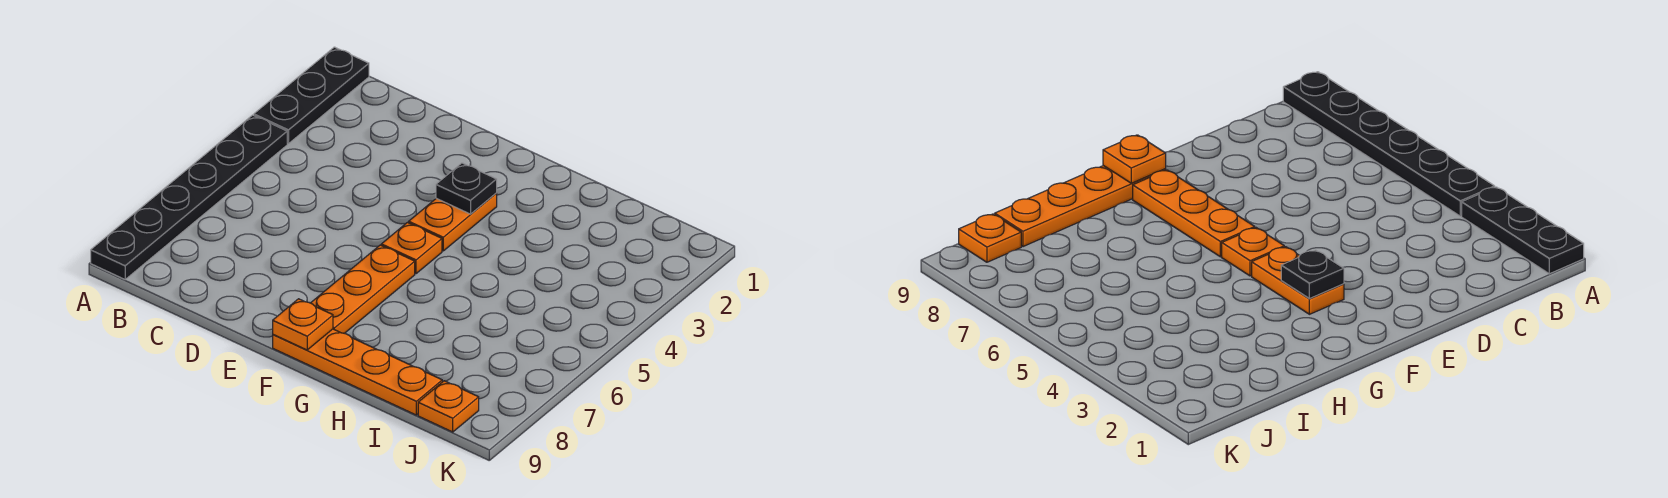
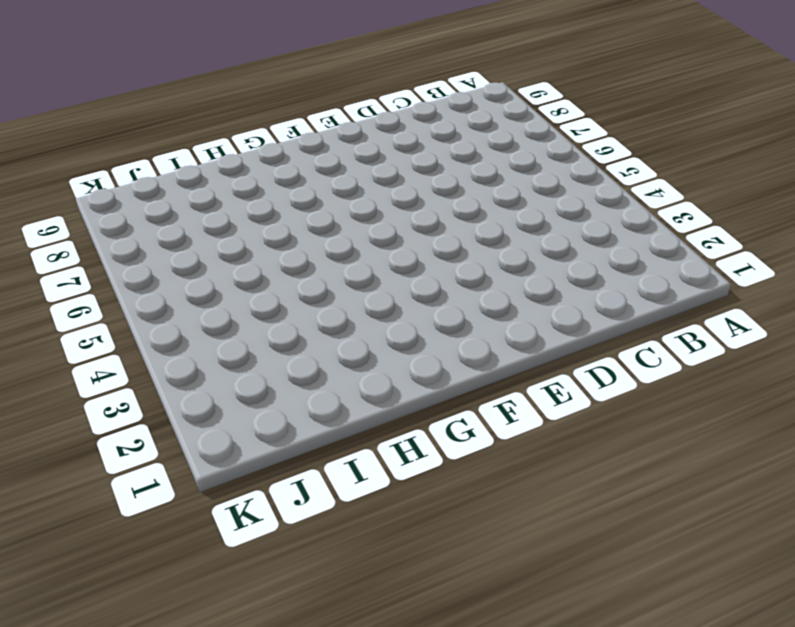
none -> black 1x3 plate [254,47,369,144]
none -> black 1x6 plate [91,115,287,279]

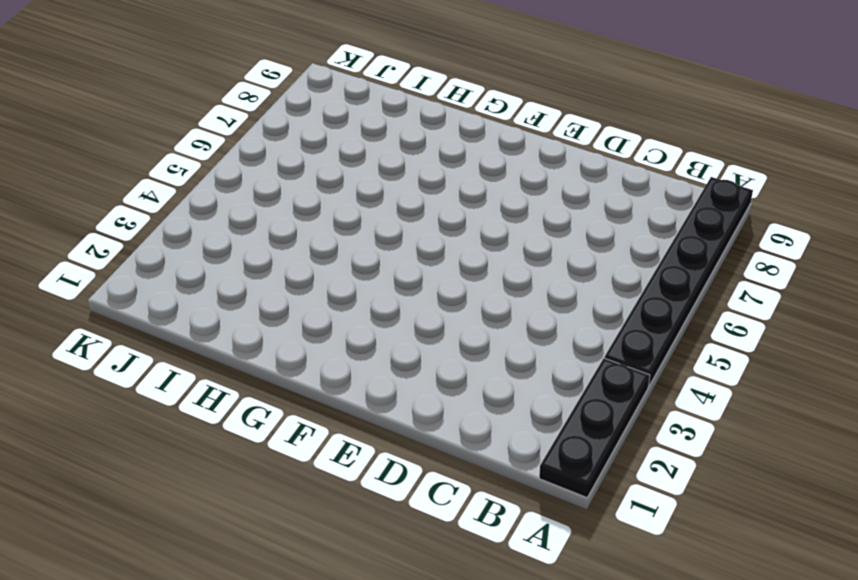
none -> orange 1x2 plate [409,193,497,251]
none -> orange 1x1 plate [381,223,442,274]

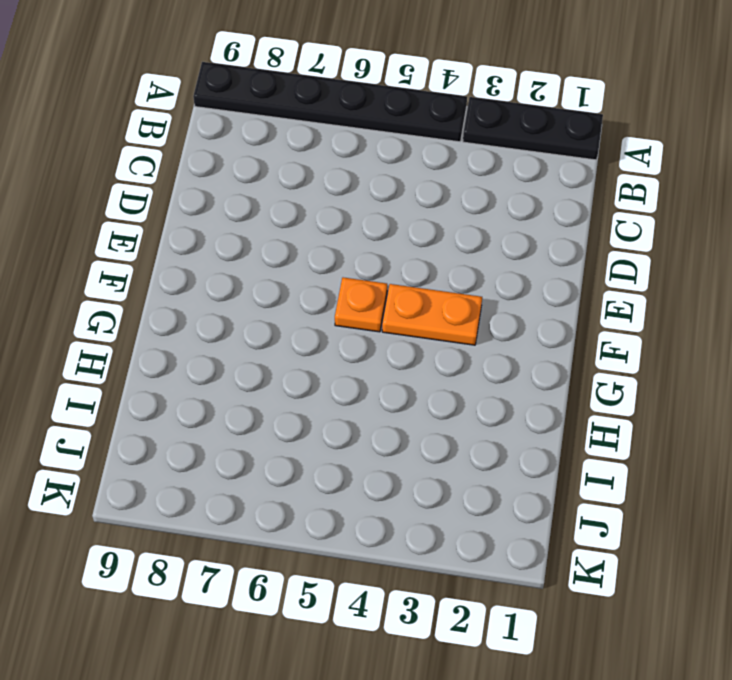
none -> orange 1x3 plate [311,245,415,333]
none -> orange 1x4 plate [273,329,442,415]

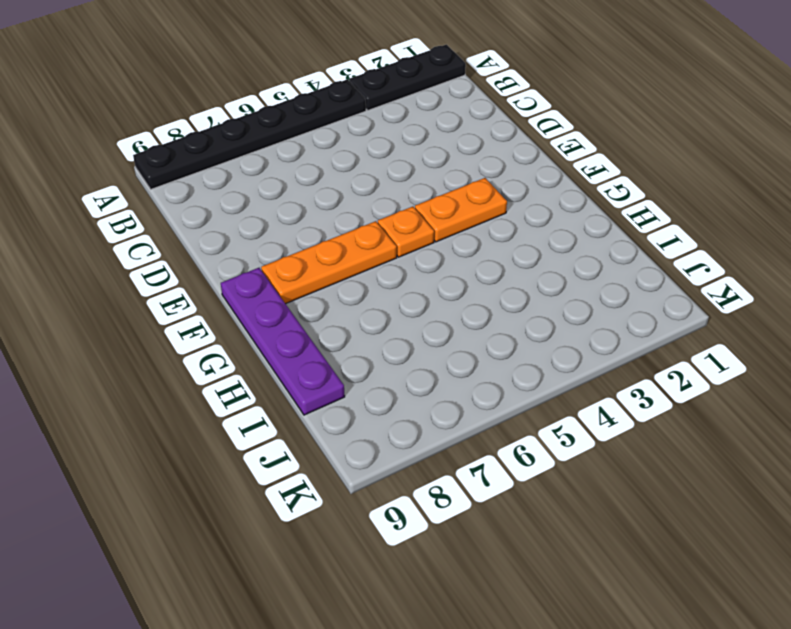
purple 1x4 plate [221,268,345,415] -> orange 1x4 plate [273,329,442,415]
none -> orange 1x1 plate [418,381,479,432]
none -> black 1x1 plate [436,163,497,214]

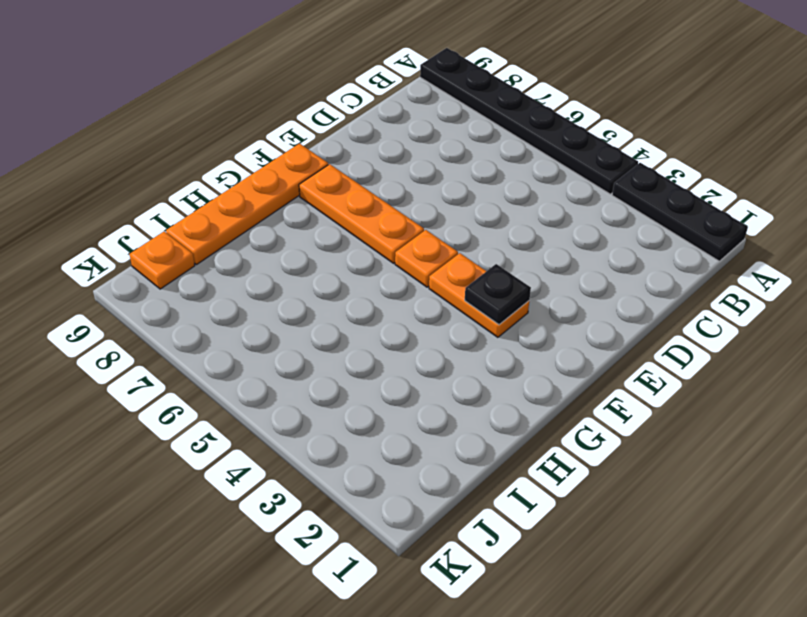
none -> orange 1x1 plate [273,299,333,350]

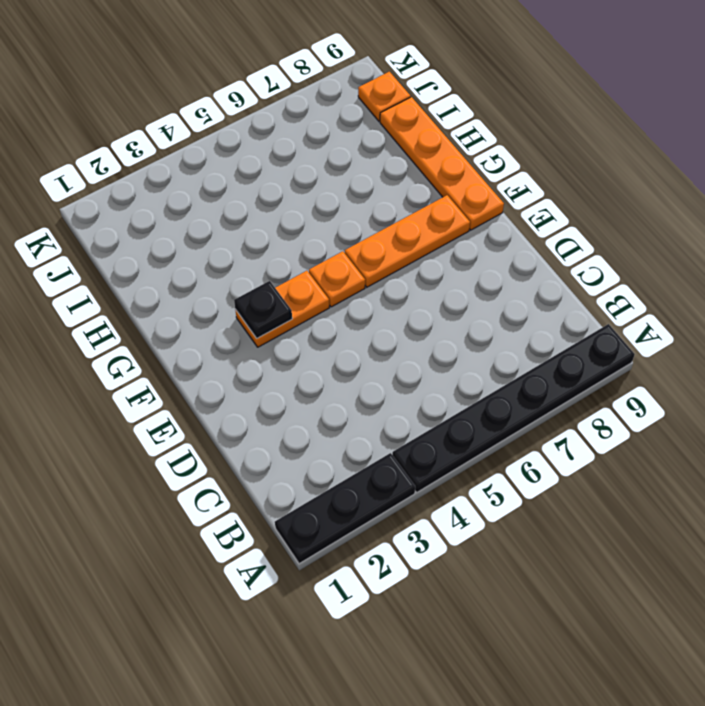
none -> orange 1x1 plate [273,299,333,350]

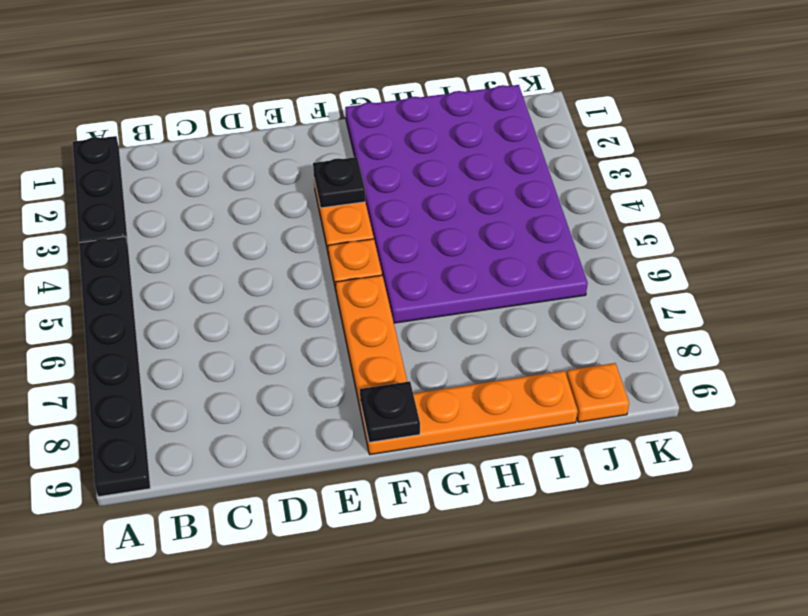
black 1x1 plate [360,381,420,442] -> orange 1x1 plate [273,299,333,350]
purple 4x6 plate [345,85,588,323] -> none

